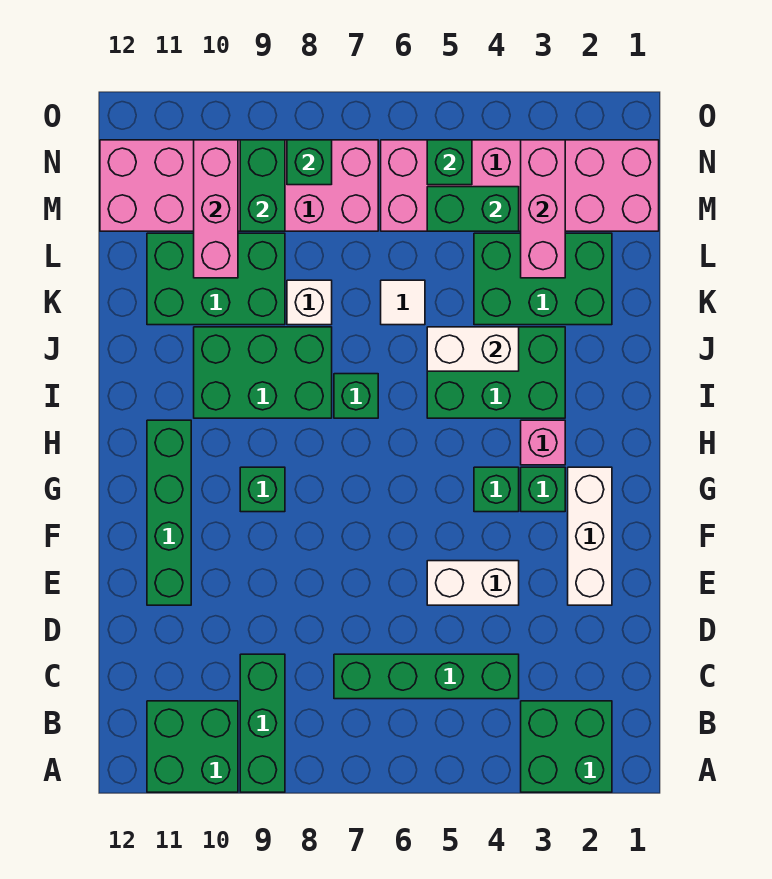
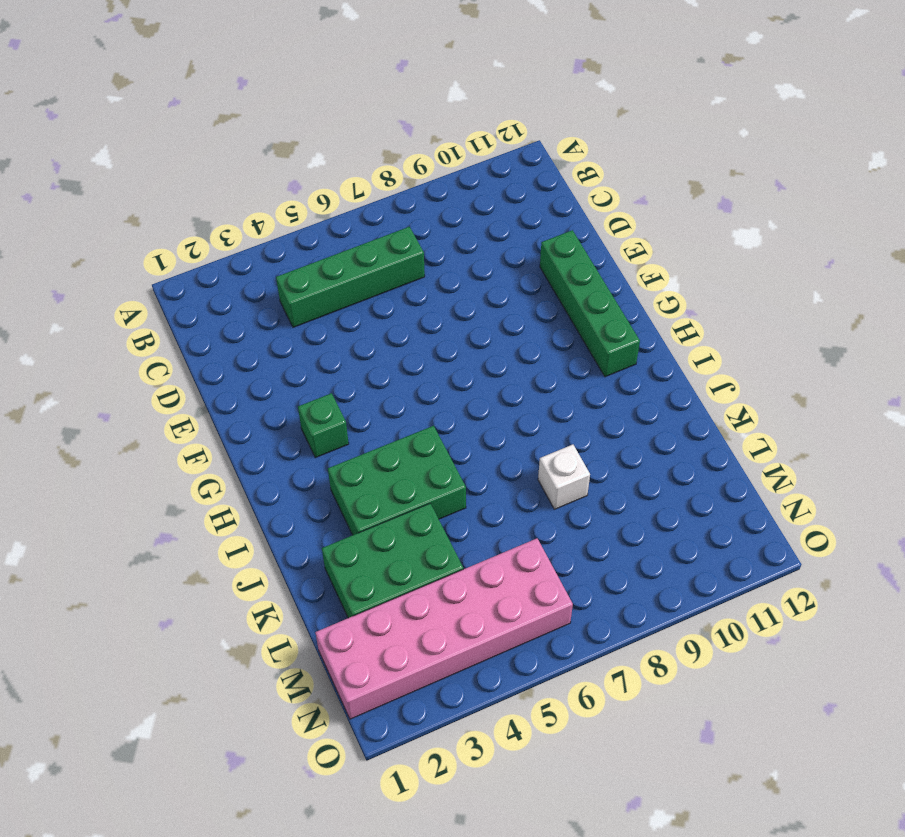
none -> green 2x2 brick [521,701,612,792]
none -> green 1x3 brick [240,654,285,792]
none -> green 2x2 brick [147,701,238,792]

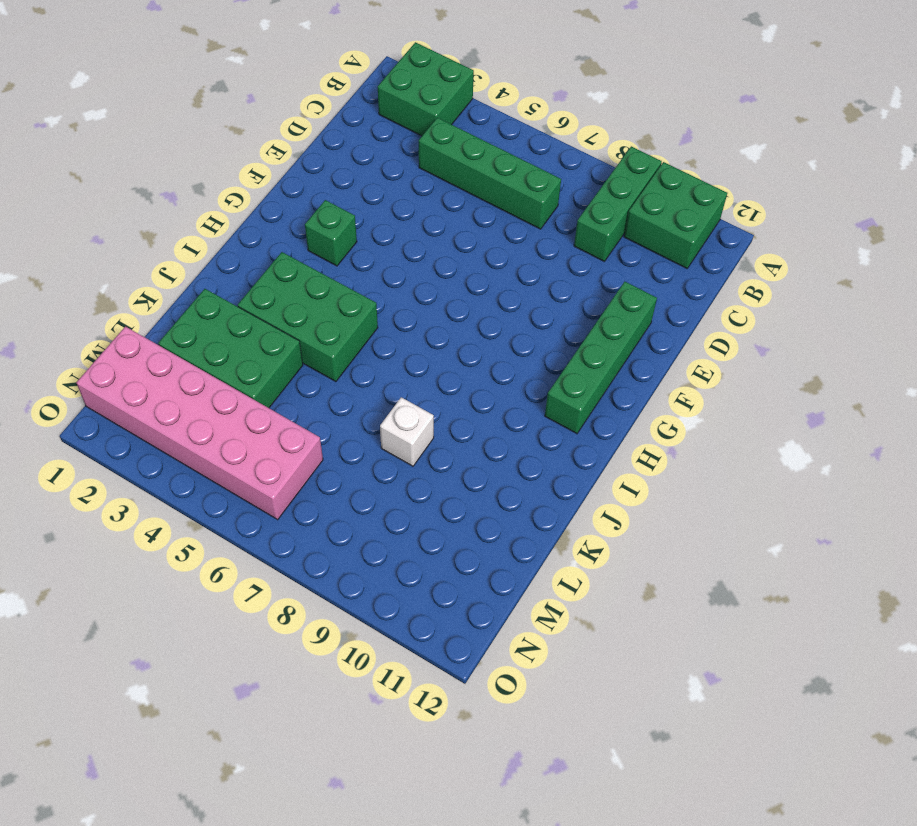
none -> white 1x3 brick [568,467,612,605]
none -> white 1x2 brick [427,561,519,605]
none -> green 1x1 brick [474,467,519,512]

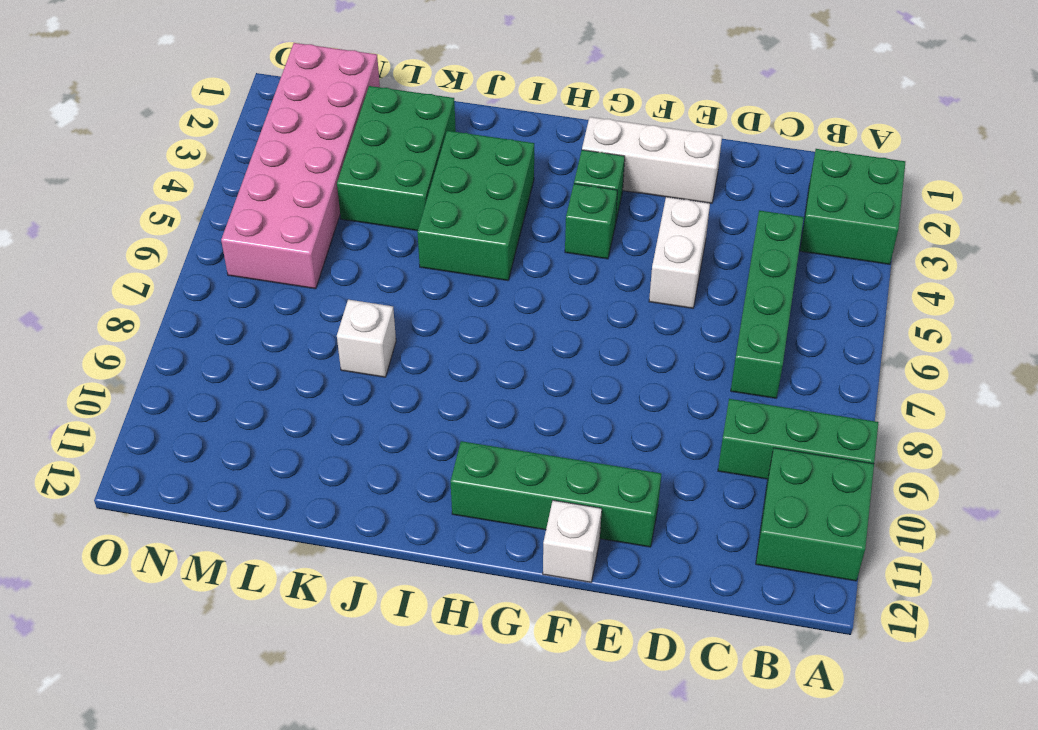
white 1x1 brick [543,500,602,582] -> none
none -> green 1x1 brick [240,467,285,512]
none -> pink 1x1 brick [521,420,565,465]
none -> green 1x1 brick [334,374,378,418]

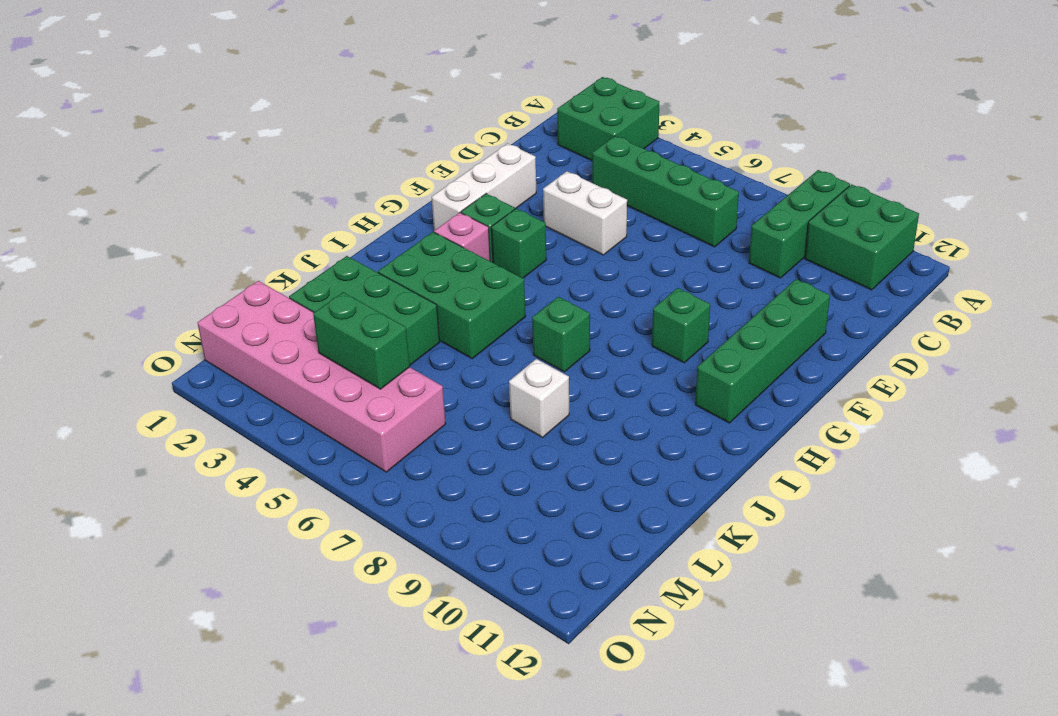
none -> green 2x3 brick [194,327,332,418]
none -> white 1x1 tile [381,280,425,325]
none -> green 2x3 brick [147,233,285,325]

